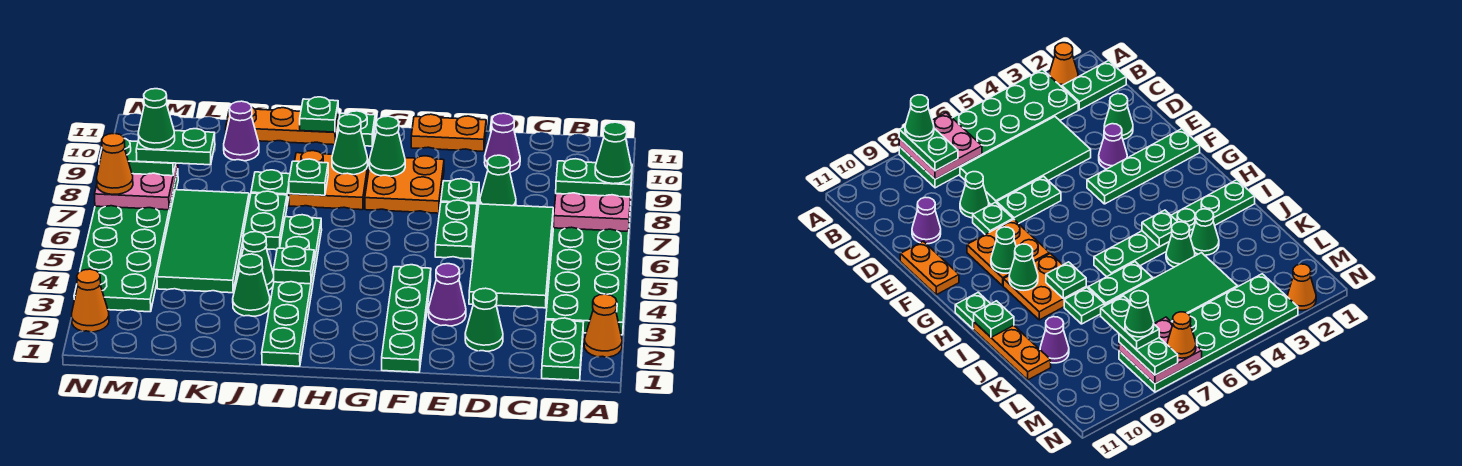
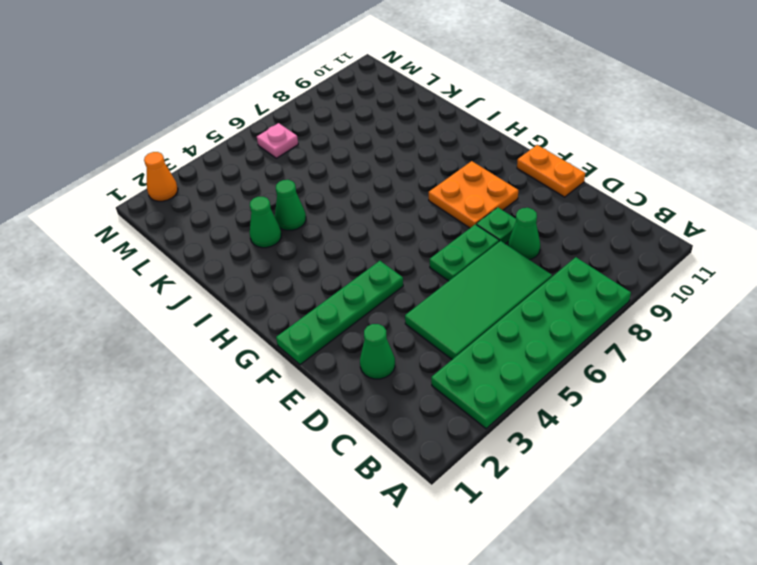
pink 1x1 plate [257,123,298,158] -> green 2x6 plate [74,170,178,312]
none -> orange 1x1 cone [584,294,622,357]
none -> green 1x2 plate [542,318,583,380]
none -> purple 1x1 cone [484,113,520,172]
none -> purple 1x1 cone [429,264,466,326]

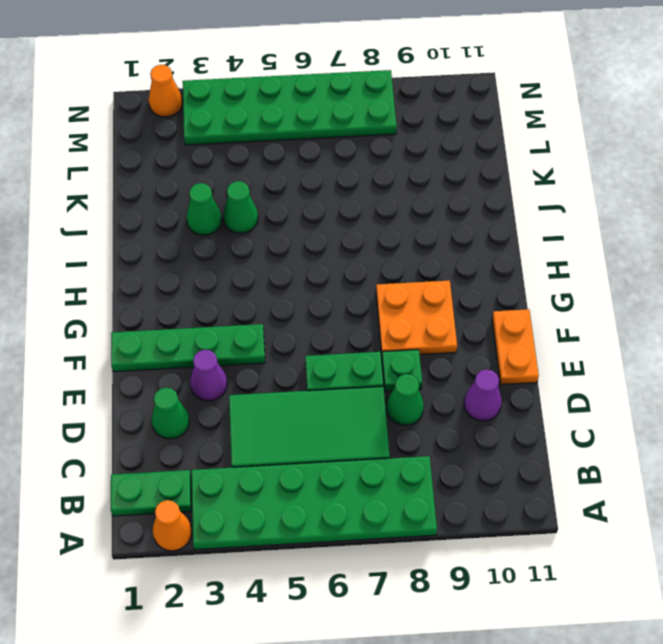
none -> orange 2x2 plate [289,151,369,210]
none -> green 1x1 plate [337,111,375,146]
none -> green 1x6 plate [262,215,322,366]
none -> orange 1x3 plate [226,108,338,145]

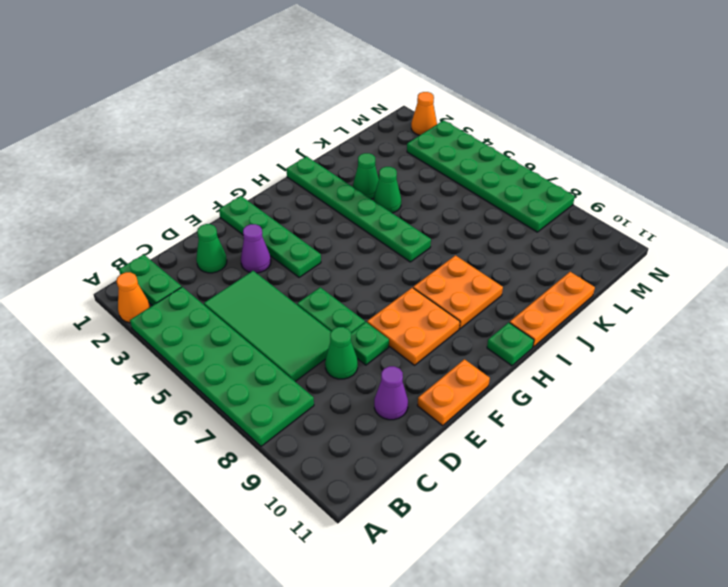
none -> green 1x2 plate [243,191,287,250]
none -> green 1x1 plate [251,170,290,205]
none -> green 2x4 tile [157,190,249,293]
none -> purple 1x1 cone [224,101,259,161]

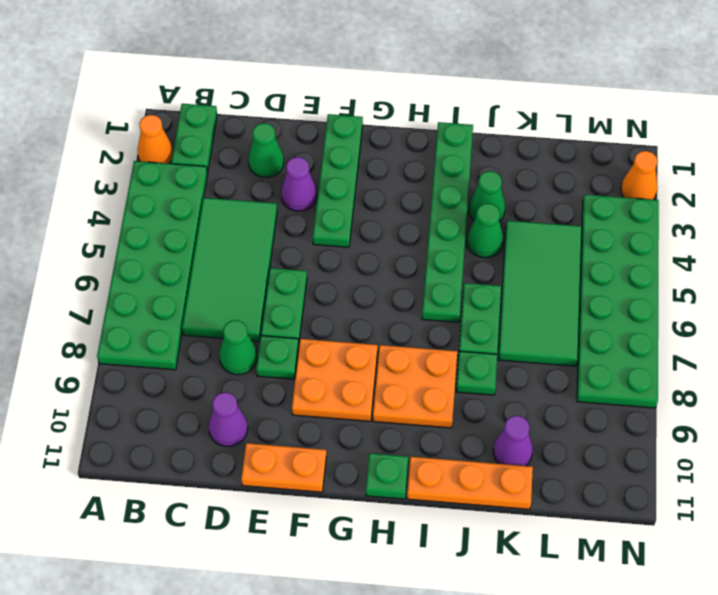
none -> pink 2x2 plate [554,181,632,232]
none -> green 1x1 cone [369,116,405,176]
none -> green 1x1 cone [332,115,368,175]
none -> green 1x1 plate [274,246,314,284]

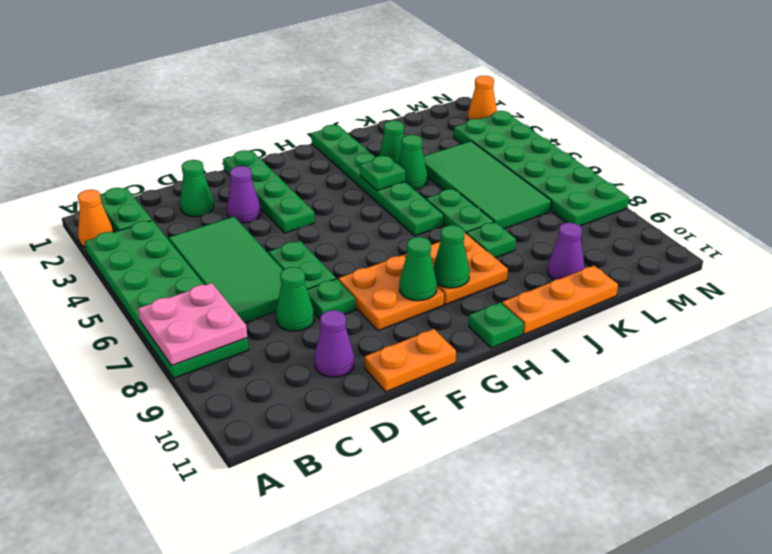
none -> green 1x1 plate [289,159,328,195]
none -> green 1x1 plate [300,97,338,132]
none -> pink 2x2 plate [94,163,178,210]
none -> green 1x2 plate [556,159,632,197]

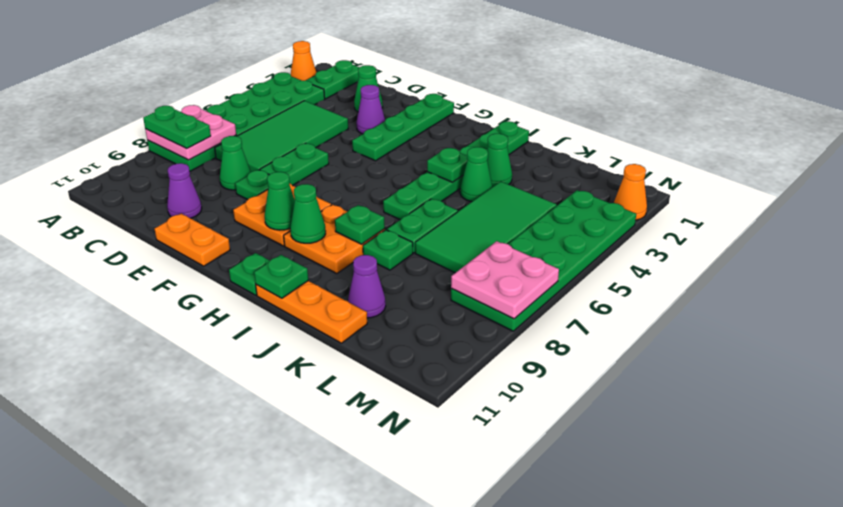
none -> green 1x2 plate [99,139,176,176]
none -> orange 1x1 cone [97,133,133,194]
none -> green 1x1 cone [595,122,632,184]
none -> green 1x2 plate [136,129,215,165]

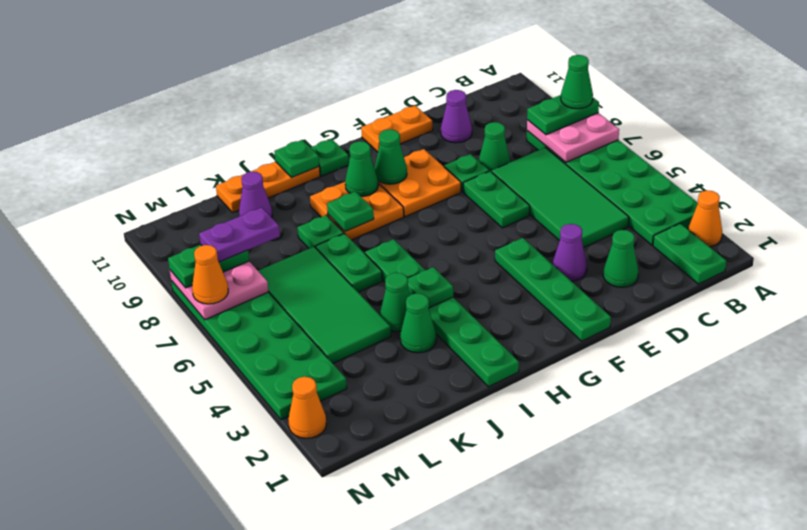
purple 1x2 plate [199,208,280,262] -> green 1x2 plate [136,129,215,165]
none -> green 1x1 cone [138,89,175,150]

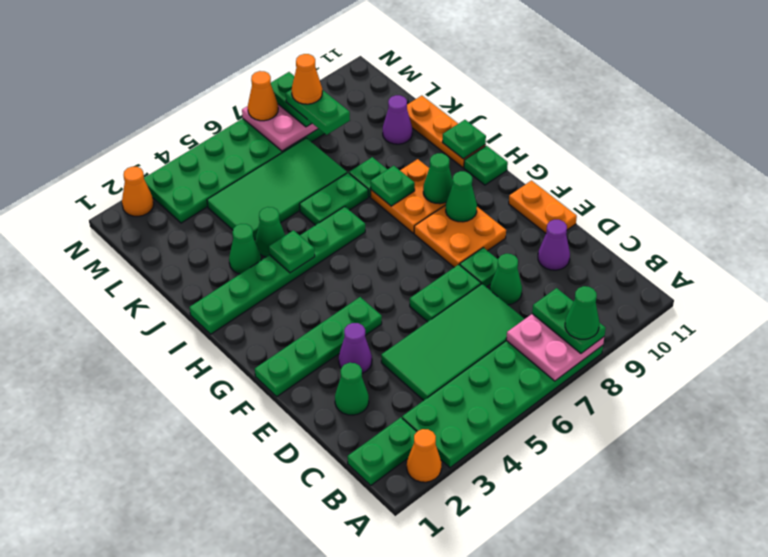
orange 1x1 cone [292,54,322,104] -> green 1x1 cone [138,89,175,150]

